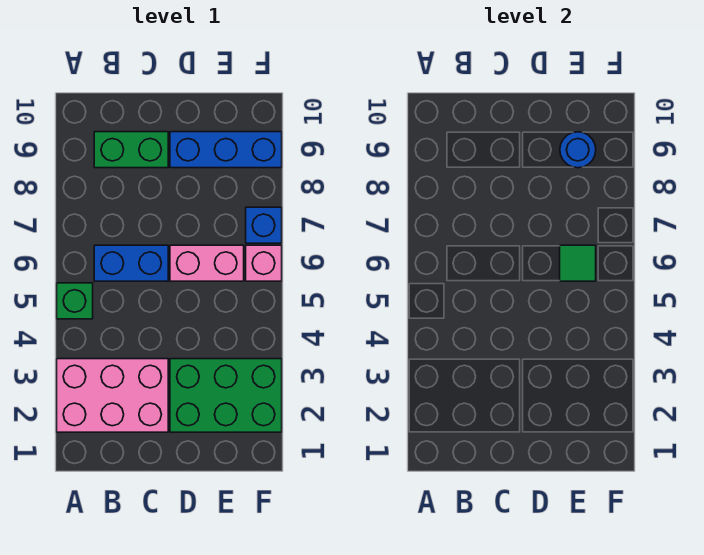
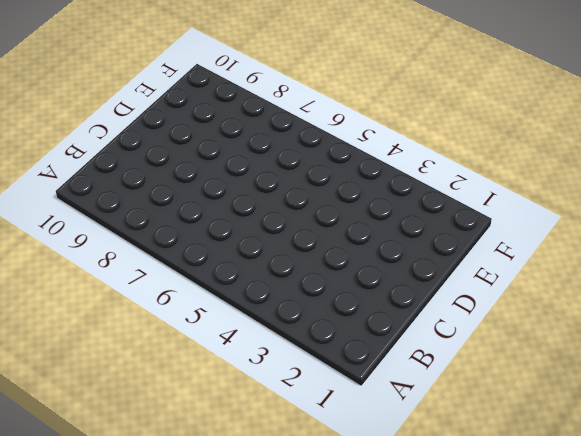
none -> pink 2x3 brick [57,359,168,432]
none -> green 1x1 brick [57,283,93,319]

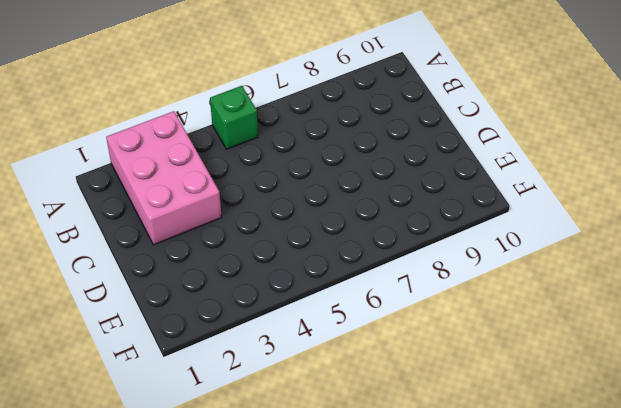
none -> blue 1x2 brick [94,245,168,281]
none -> green 1x2 brick [94,132,168,168]

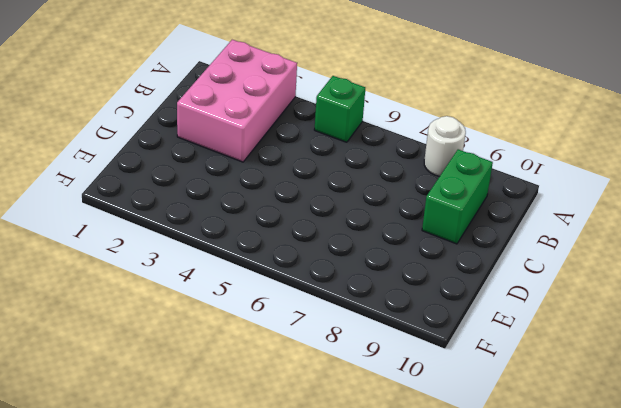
white 1x1 round brick [424,116,466,176] -> none
none -> blue 1x2 brick [94,245,168,281]
none -> green 2x3 brick [170,359,282,432]

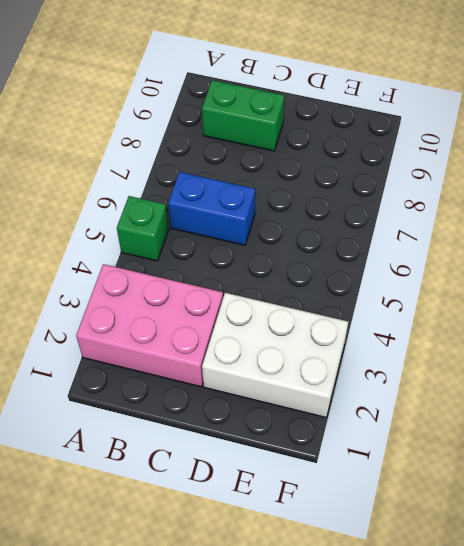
white 2x3 brick [202,293,348,417] -> green 2x3 brick [170,359,282,432]
none -> pink 1x2 brick [170,245,244,281]
none -> blue 1x3 brick [170,132,282,168]

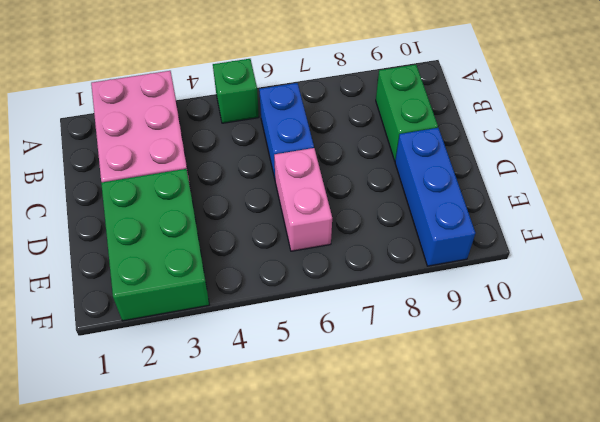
none -> pink 1x1 brick [246,245,282,281]
none -> blue 1x1 brick [246,207,282,243]

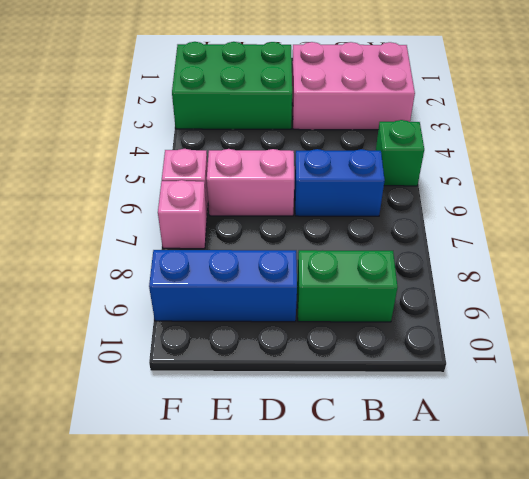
pink 1x1 brick [158,180,207,249] -> blue 1x1 brick [246,207,282,243]
none -> green 1x1 tile [560,245,596,281]
none -> blue 1x1 round brick [560,132,596,168]

